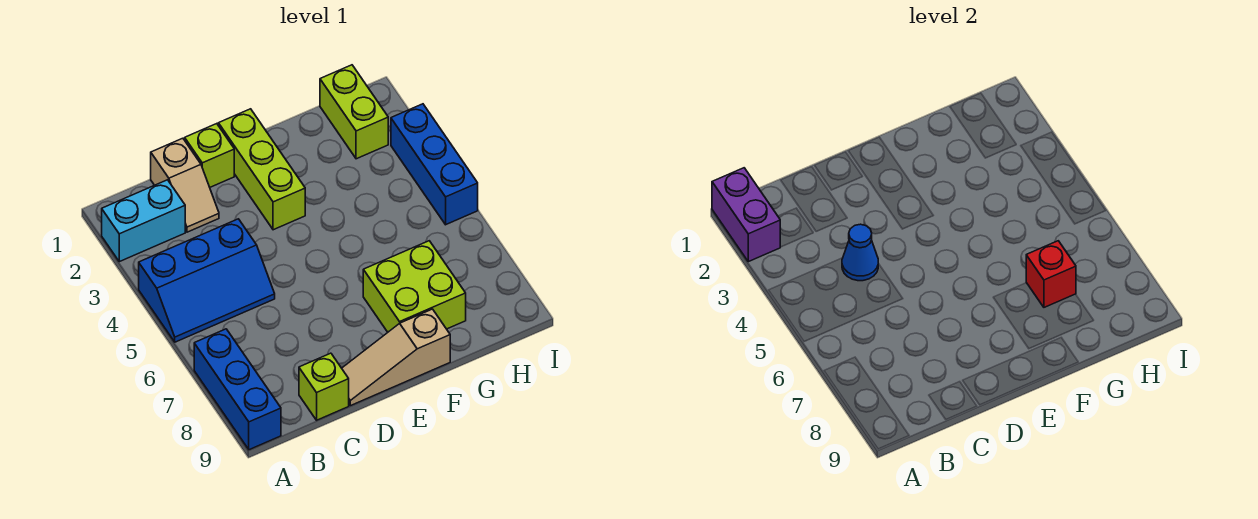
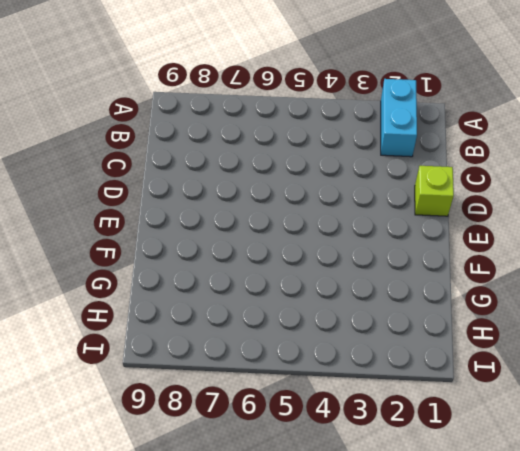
none -> blue 2x3 slope [139,219,275,342]
none -> blue 1x3 brick [194,329,281,450]
none -> tan 1x2 slope [151,138,219,232]

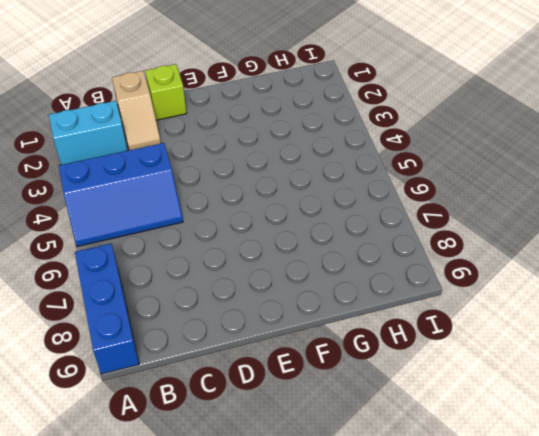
none -> lime 1x1 brick [299,353,349,420]
none -> tan 1x3 slope [342,309,450,406]
none -> lime 1x3 brick [218,109,305,230]

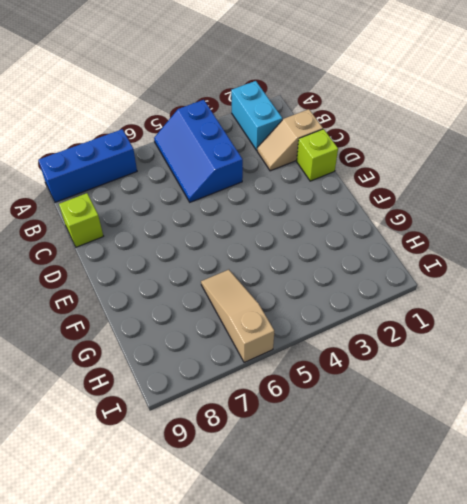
tan 1x3 slope [201,270,274,363] -> tan 1x3 slope moved to [342,309,450,406]
none -> lime 1x3 brick [218,109,305,230]
none -> lime 2x2 brick [363,241,466,332]
none -> lime 1x2 brick [320,65,388,159]

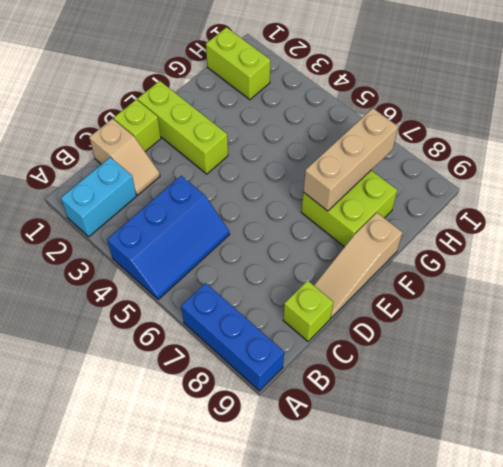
tan 1x3 brick [303,108,398,211] -> red 1x1 brick [1026,241,1076,307]
none -> blue 1x3 brick [391,104,478,225]
none -> purple 1x2 brick [712,168,780,262]
none -> blue 1x1 cone [842,224,878,281]

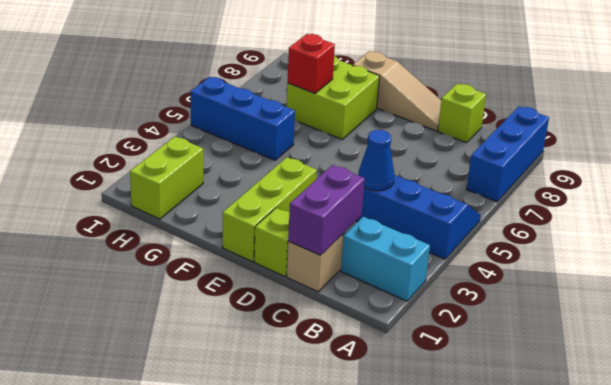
purple 1x2 brick [288,165,365,255] -> purple 1x2 brick moved to [712,168,780,262]
blue 1x3 brick [190,77,295,160] -> blue 1x3 brick turned to [391,104,478,225]

